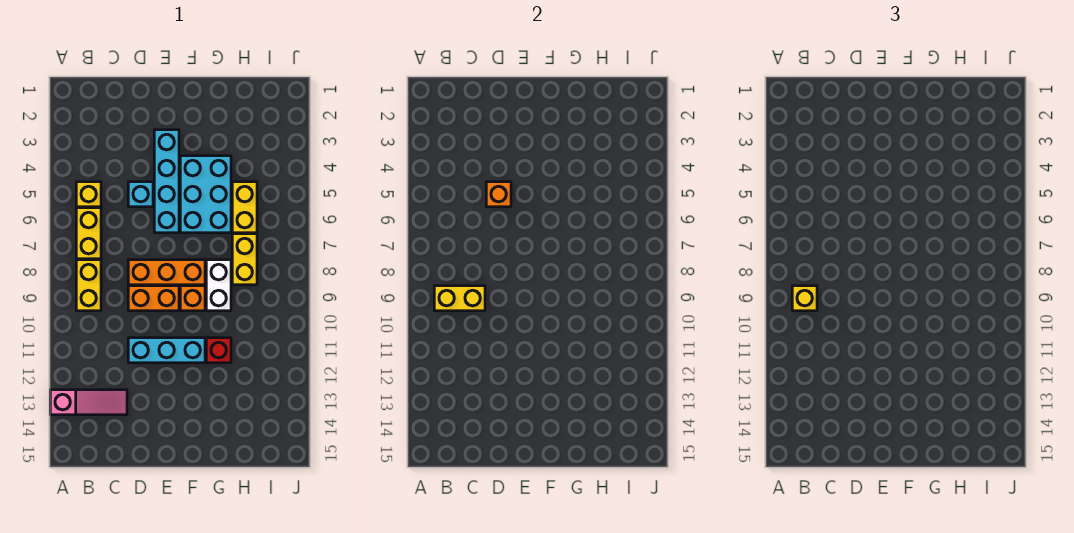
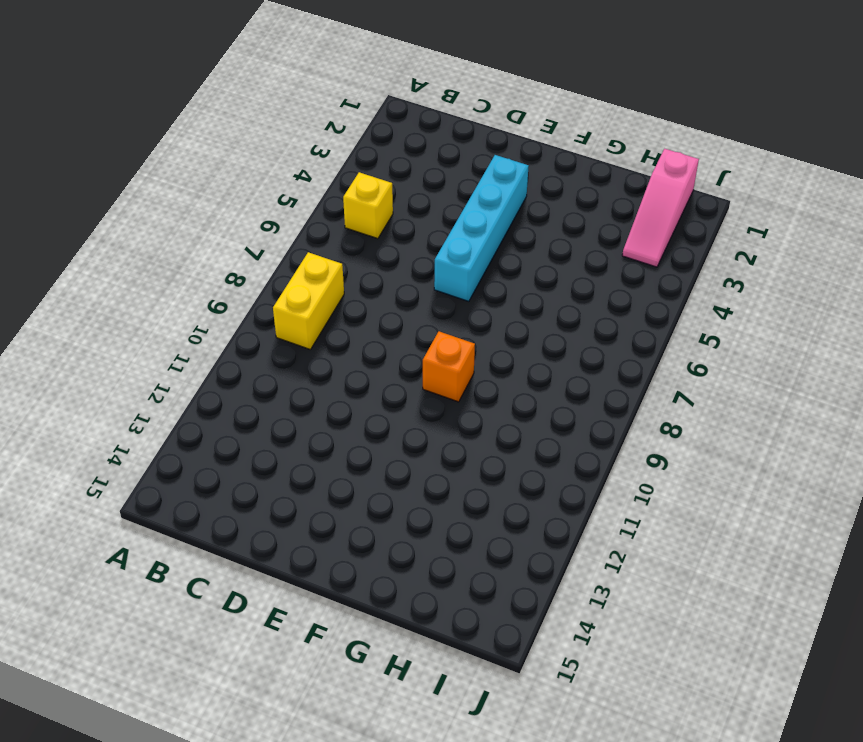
pink 1x3 slope [622,149,699,267] -> pink 1x3 slope turned to [50,390,127,415]
none -> yellow 1x2 brick [76,208,101,259]
none -> cyan 1x1 brick [128,182,153,207]
none -> orange 1x3 brick [128,260,205,285]

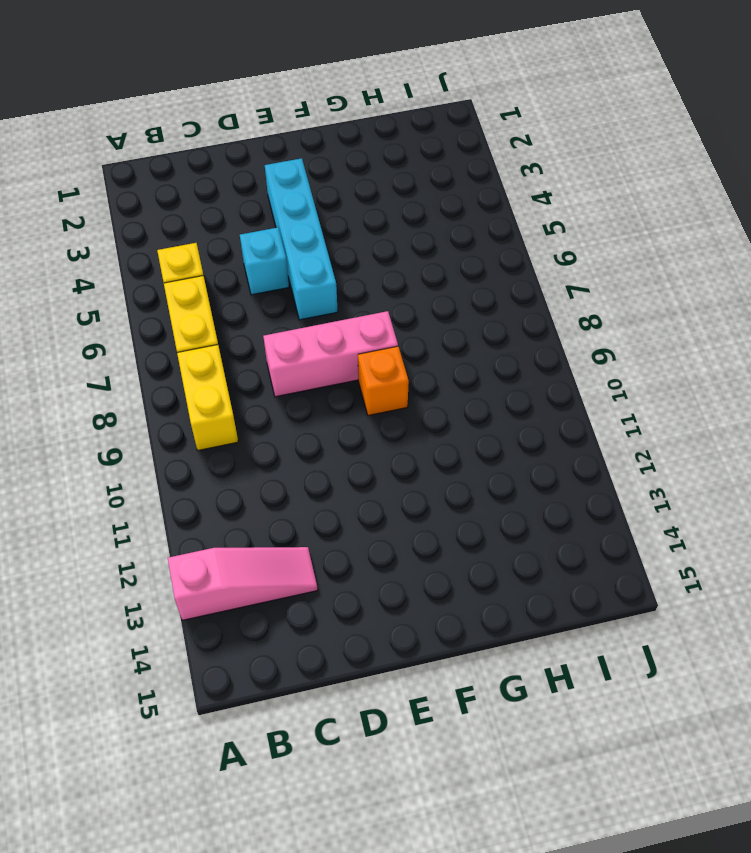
pink 1x3 brick [263,311,398,397] -> orange 1x3 brick [128,260,205,285]
none -> orange 1x2 brick [128,286,179,311]
none -> cyan 1x3 brick [128,338,205,363]
none -> cyan 2x3 brick [180,156,231,233]

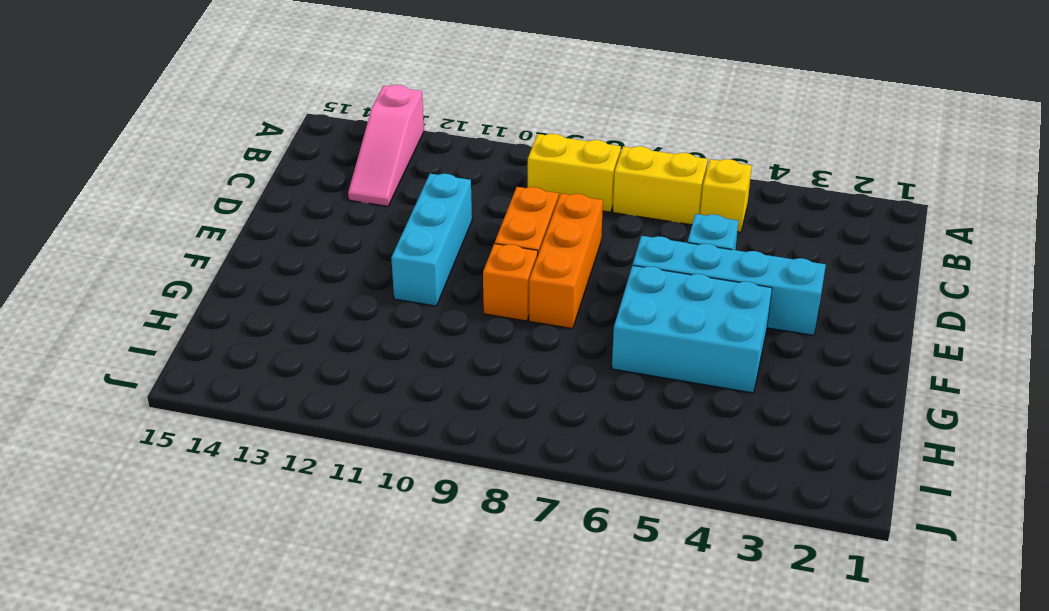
none -> white 1x2 brick [206,260,231,311]
none -> red 1x1 brick [206,338,231,363]
none -> yellow 1x2 brick [232,182,257,233]

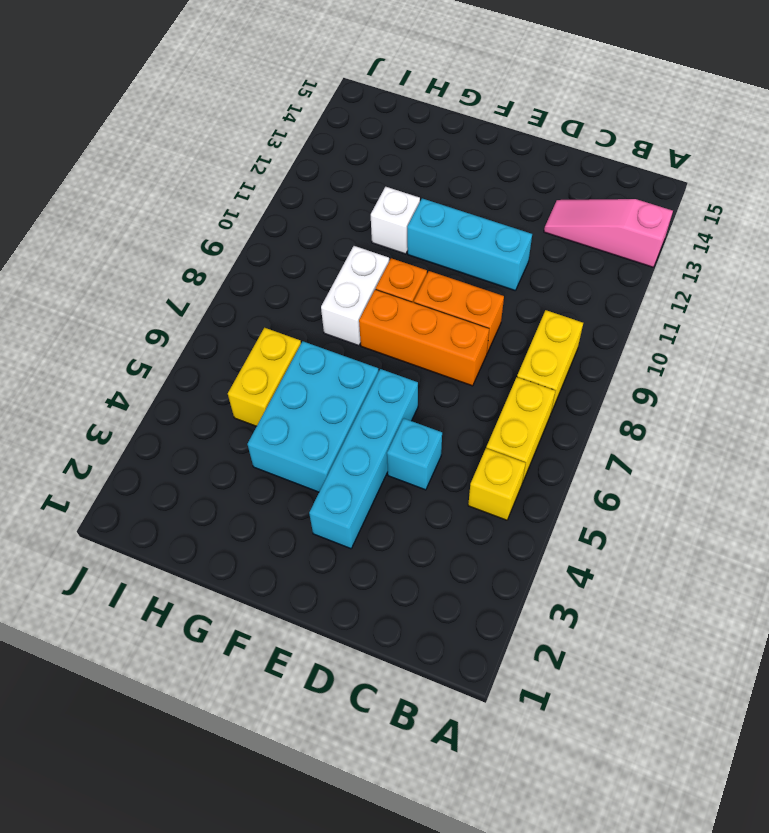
white 1x1 brick [371,186,420,254] -> red 1x1 brick [206,338,231,363]
none -> yellow 1x2 brick [232,234,257,285]
none -> yellow 1x2 brick [434,286,485,311]
none -> orange 1x1 brick [486,182,511,207]

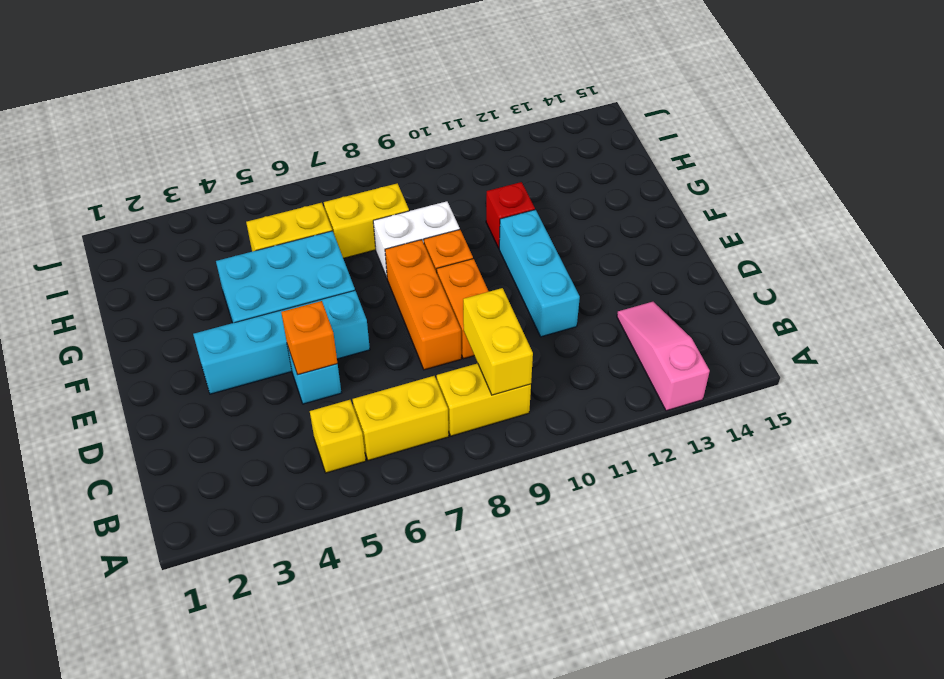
none -> yellow 1x1 brick [792,286,817,311]

